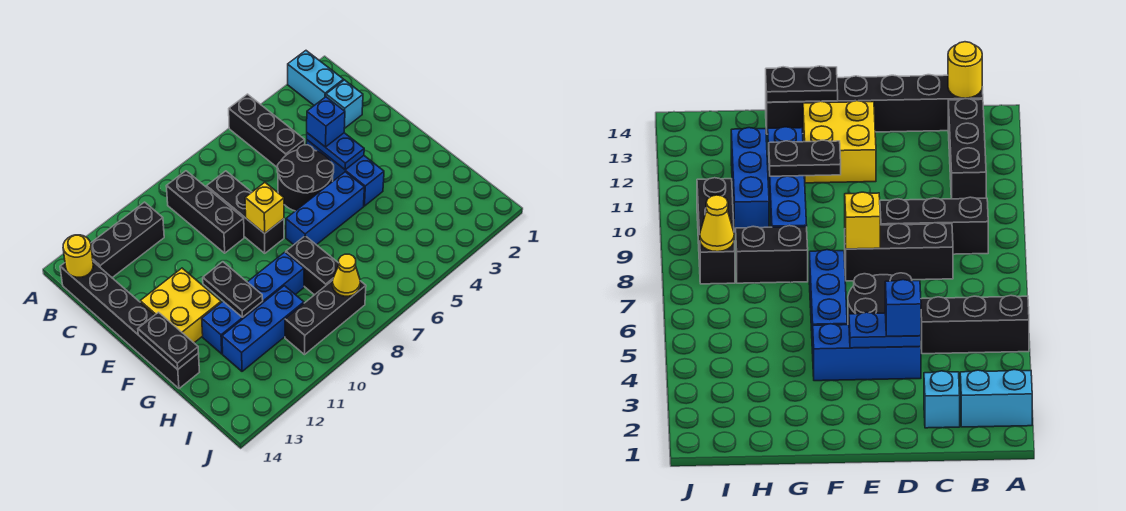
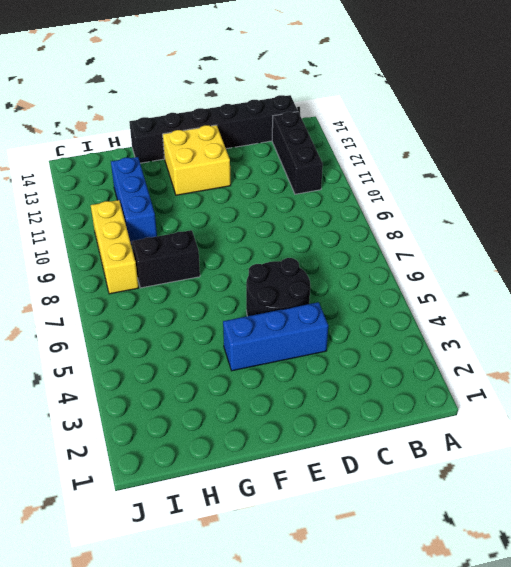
yellow 1x3 brick [91,200,139,294] -> black 1x3 brick [285,280,366,355]
none -> cyan 1x2 brick [288,51,344,105]
none -> black 1x3 brick [229,94,305,167]
none -> black 1x3 brick [166,171,244,253]

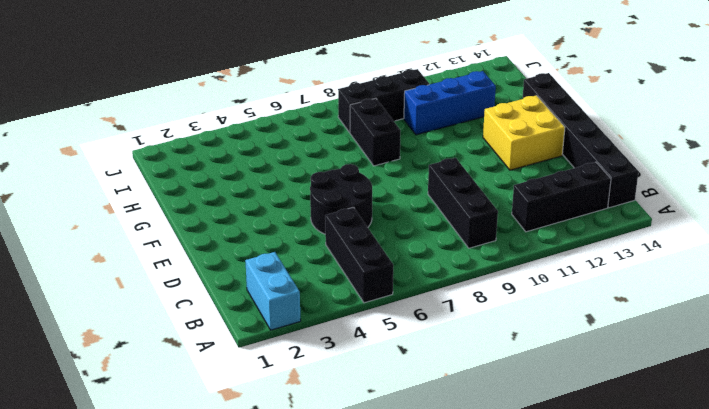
none -> cyan 1x1 brick [326,80,363,129]
none -> black 1x3 brick [206,171,284,253]
none -> blue 1x3 brick [306,140,384,206]

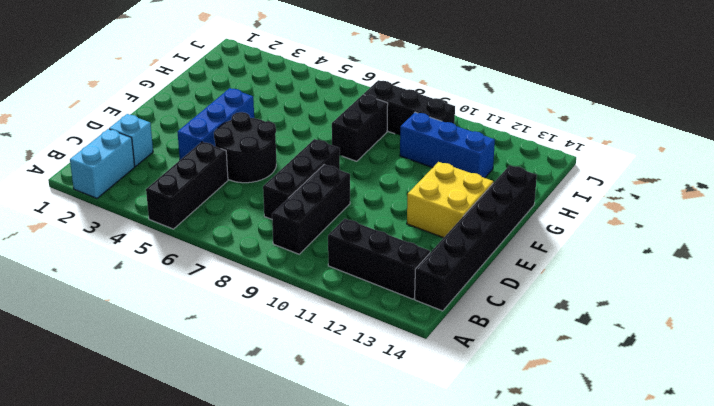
none -> blue 1x3 brick [286,172,364,245]
none -> blue 1x4 brick [202,252,304,354]
none -> yellow 1x1 round brick [63,235,93,277]

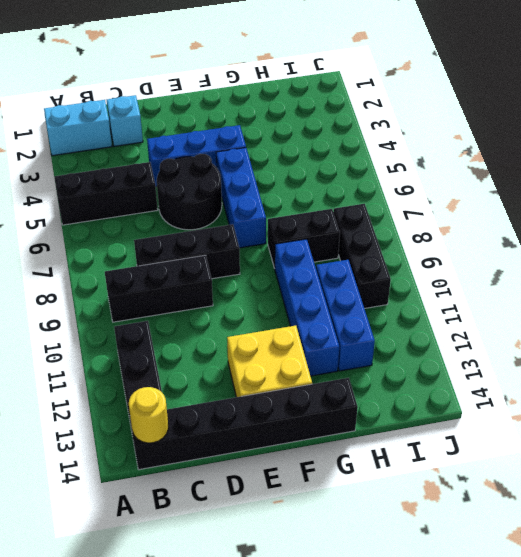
none -> blue 1x2 plate [307,133,364,170]
none -> yellow 1x1 brick [245,183,284,234]
none -> black 1x2 plate [203,262,263,317]

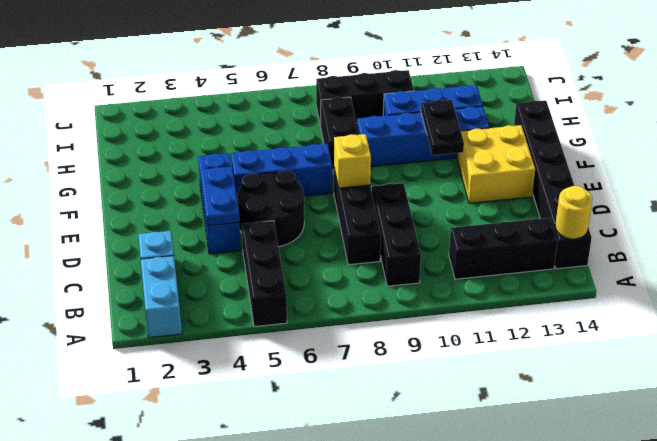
none -> black 1x2 plate [138,312,198,369]
none -> yellow 1x1 cone [333,254,360,296]
none -> blue 1x1 brick [307,97,345,147]

